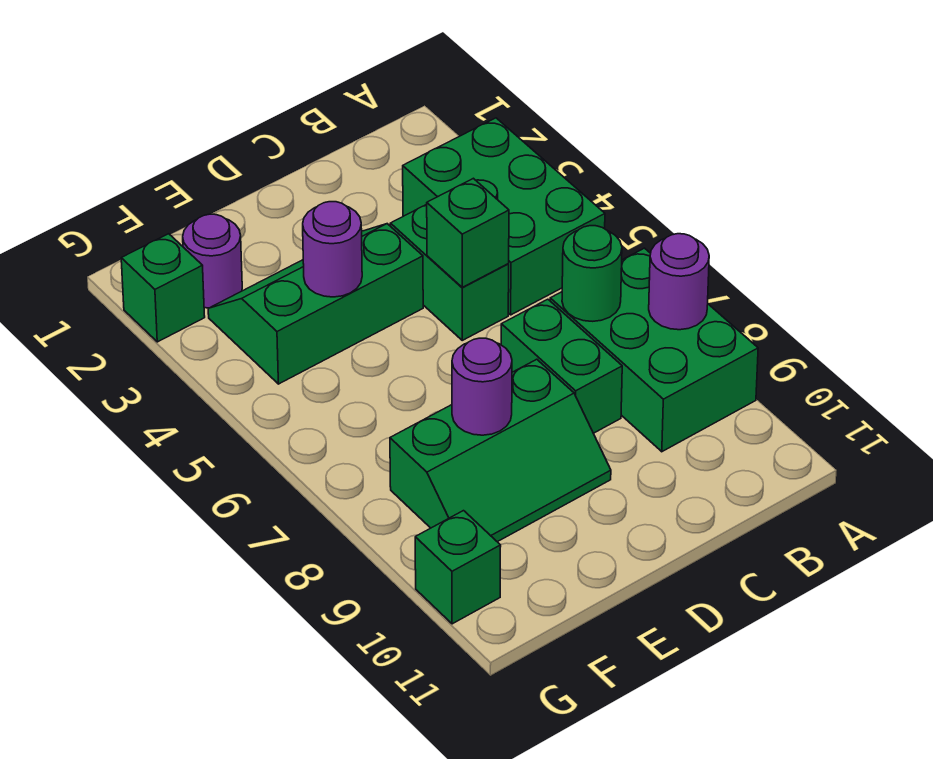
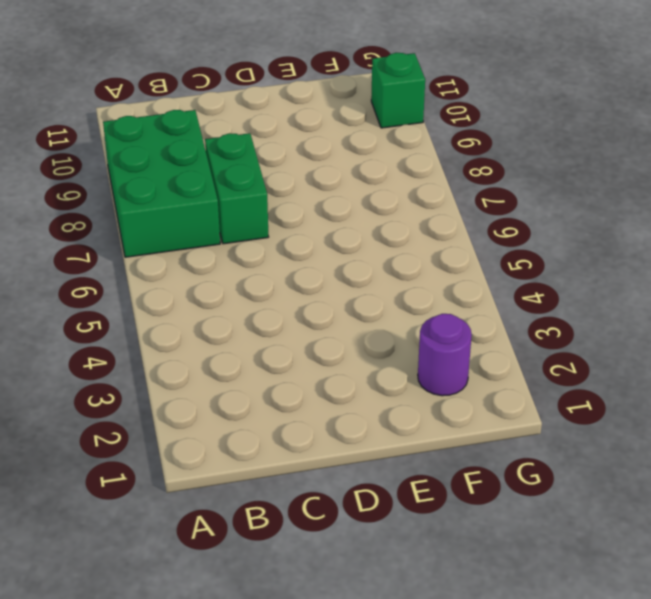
none -> green 2x3 brick [403,118,605,315]
none -> green 1x2 brick [390,204,509,340]
none -> green 2x3 slope [208,224,423,384]

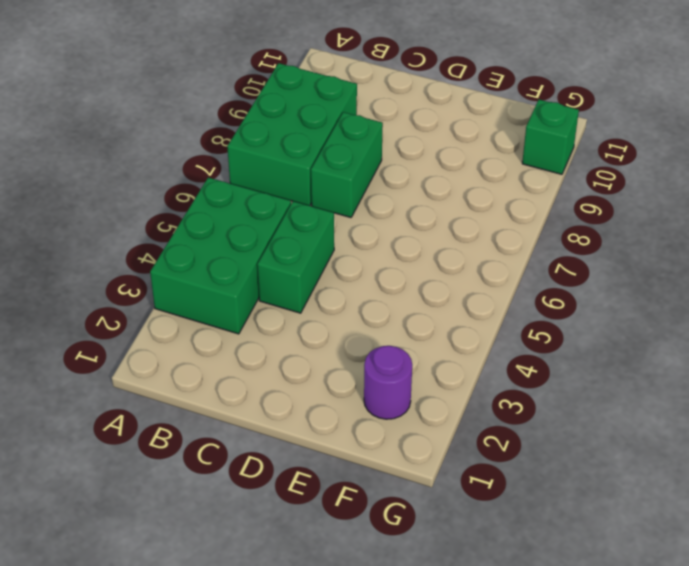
none -> green 2x3 slope [208,224,423,384]
none -> green 2x3 slope [390,359,611,542]
none -> green 1x1 brick [121,234,205,342]

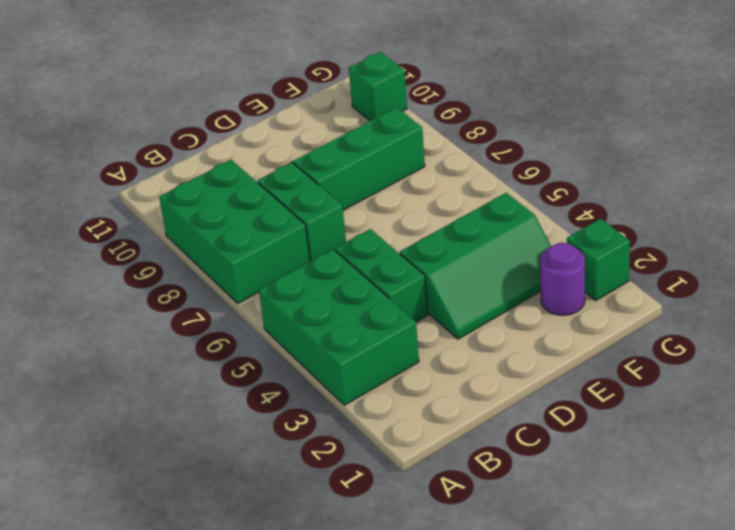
none -> purple 1x1 round brick [649,234,709,330]
none -> green 1x1 round brick [562,226,622,321]
none -> green 1x1 brick [427,178,509,287]

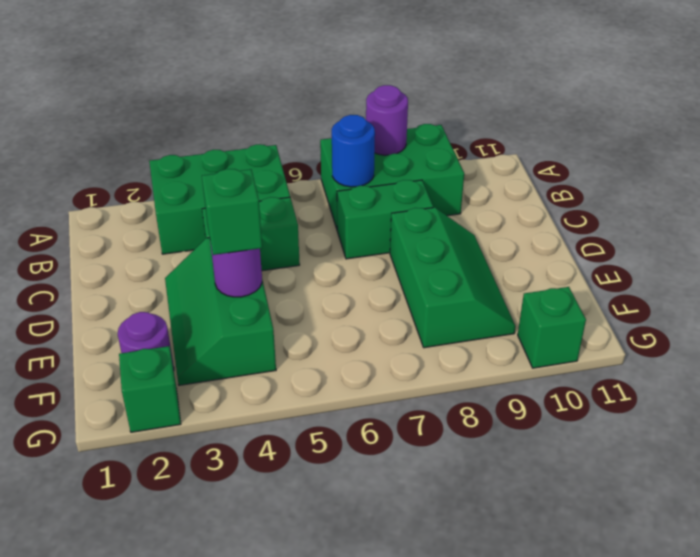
blue 1x1 round brick [332,115,375,187] -> green 1x1 round brick [562,226,622,321]
green 1x1 brick [202,169,262,255] -> green 1x1 brick moved to [427,178,509,287]
none -> purple 1x1 round brick [452,338,512,435]

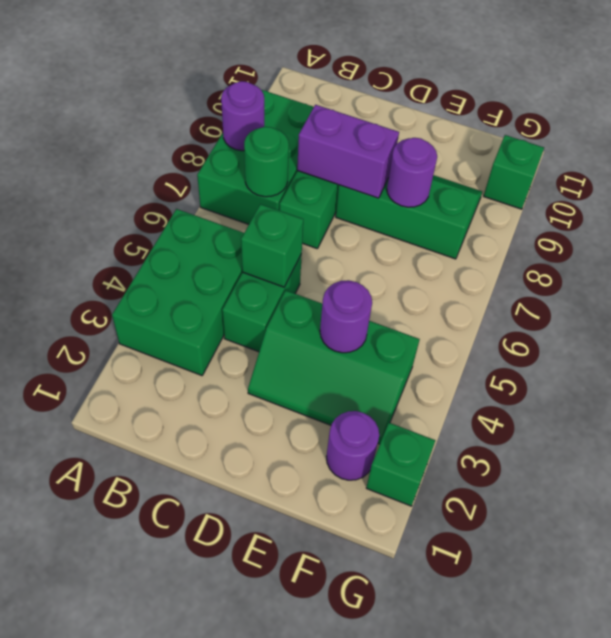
purple 1x2 brick [297,105,399,198] -> none

